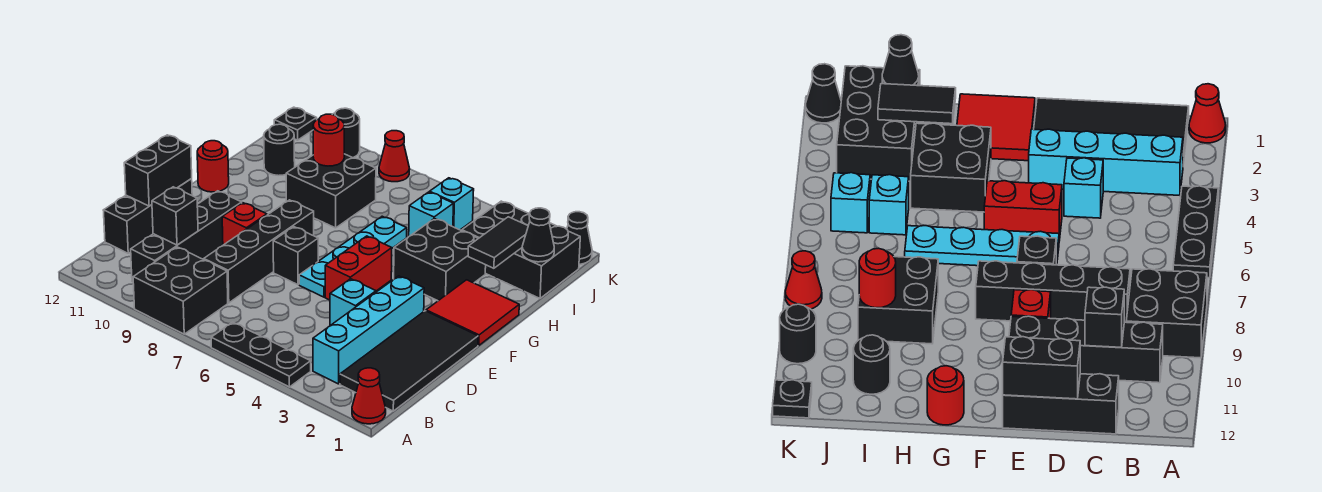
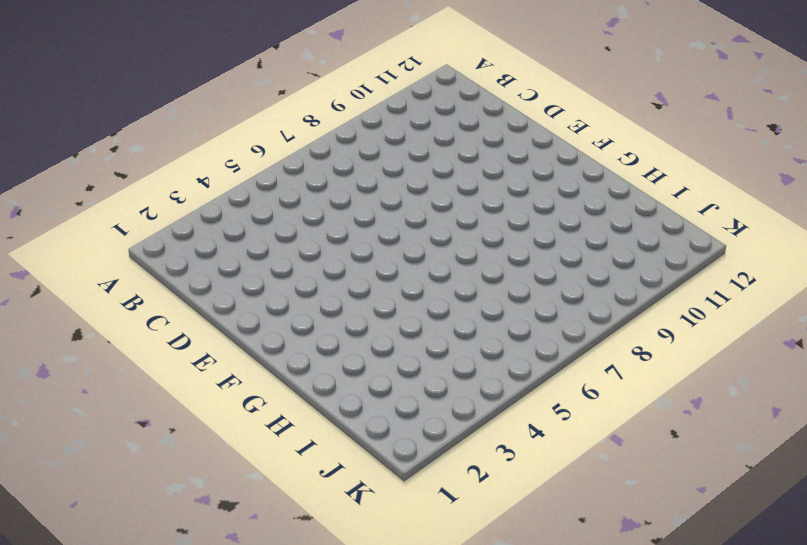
none -> red 1x1 cone [352,368,386,424]
none -> black 1x3 plate [211,322,311,387]
none -> black 2x2 brick [133,247,228,334]
none -> black 2x4 tile [340,311,478,411]

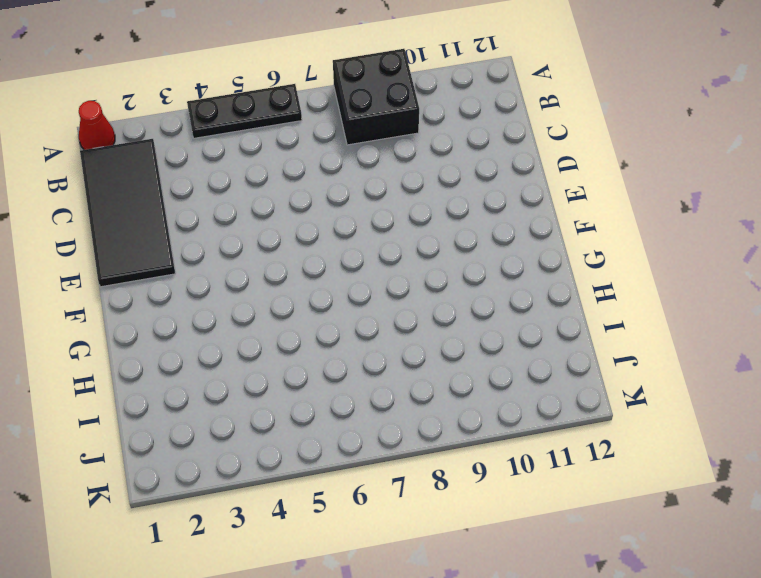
none -> cyan 1x4 brick [313,276,424,384]
none -> black 1x4 brick [131,191,242,282]
none -> black 1x4 brick [204,200,314,303]
none -> black 1x3 brick [103,179,192,253]

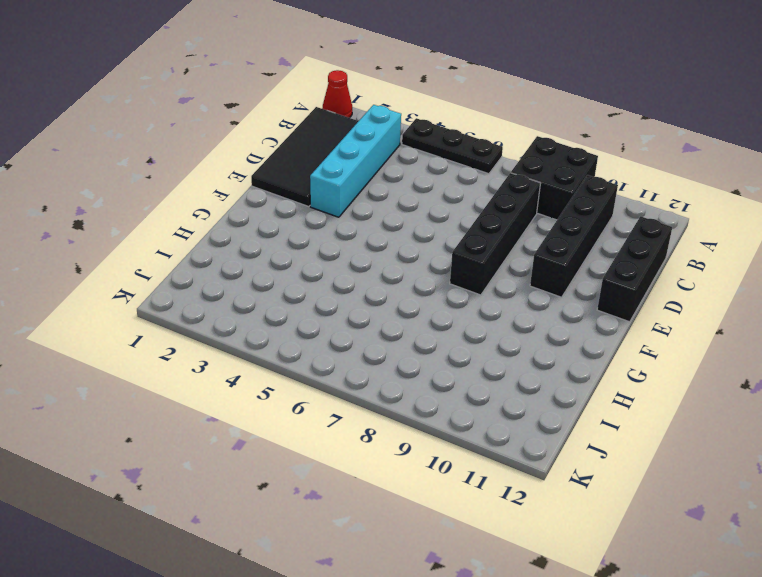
none -> cyan 1x1 brick [330,279,376,325]
none -> red 1x2 brick [325,236,392,300]
none -> cyan 1x4 plate [299,216,407,297]
none -> black 1x1 brick [273,227,318,285]

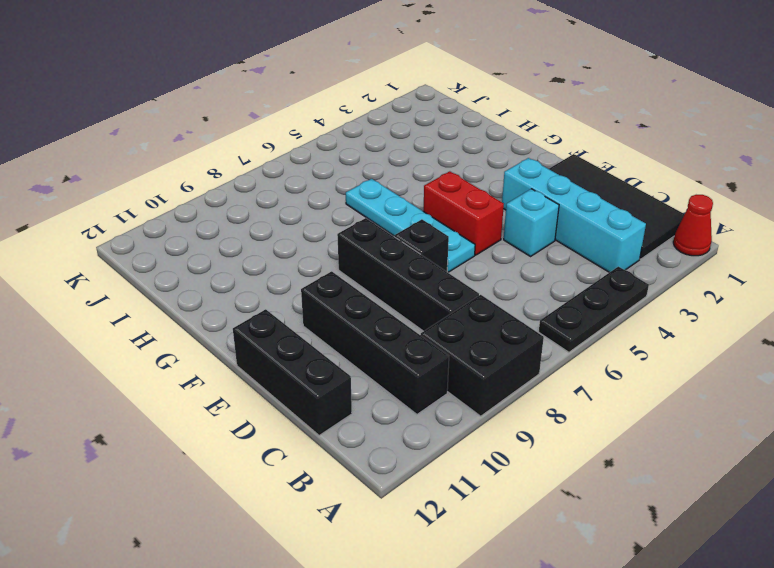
none -> red 1x1 brick [222,203,267,245]
none -> red 2x2 tile [426,280,519,346]
none -> black 2x2 brick [394,219,486,301]
none -> red 1x1 round brick [197,141,229,192]

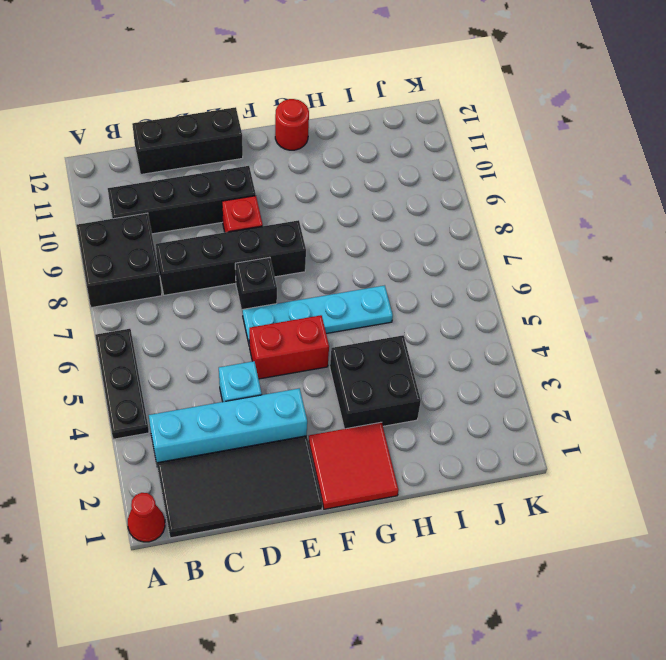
none -> black 2x2 brick [286,154,376,228]
none -> black 2x3 brick [462,201,580,298]
none -> cyan 1x1 brick [409,192,453,236]
none -> black 1x1 round brick [264,124,295,176]

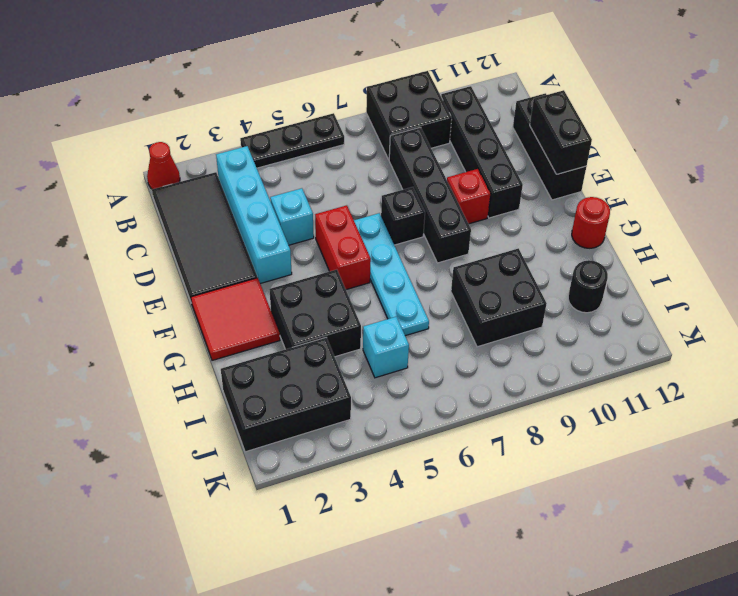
none -> cyan 1x1 brick [430,178,474,230]
none -> black 1x1 cone [567,212,592,264]
none -> red 1x1 cone [379,131,410,182]
none -> black 1x1 round brick [332,108,360,158]

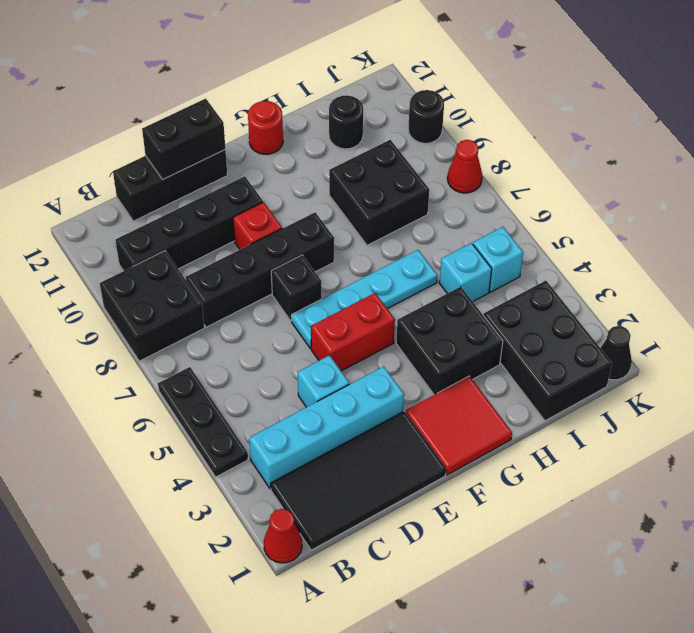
none -> black 1x1 plate [274,107,317,140]
none -> black 1x1 brick [152,187,198,245]
none -> black 1x2 tile [468,217,528,268]
none -> black 1x1 cone [522,208,554,262]

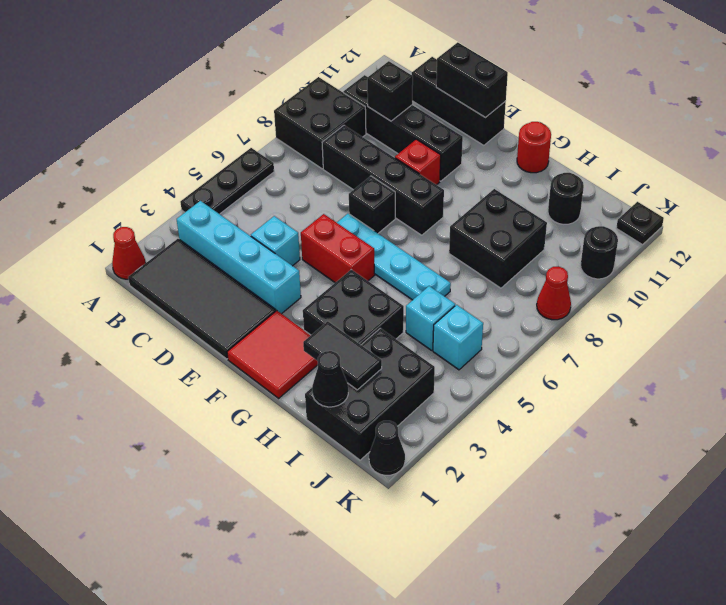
none -> red 1x1 round brick [313,114,344,166]

